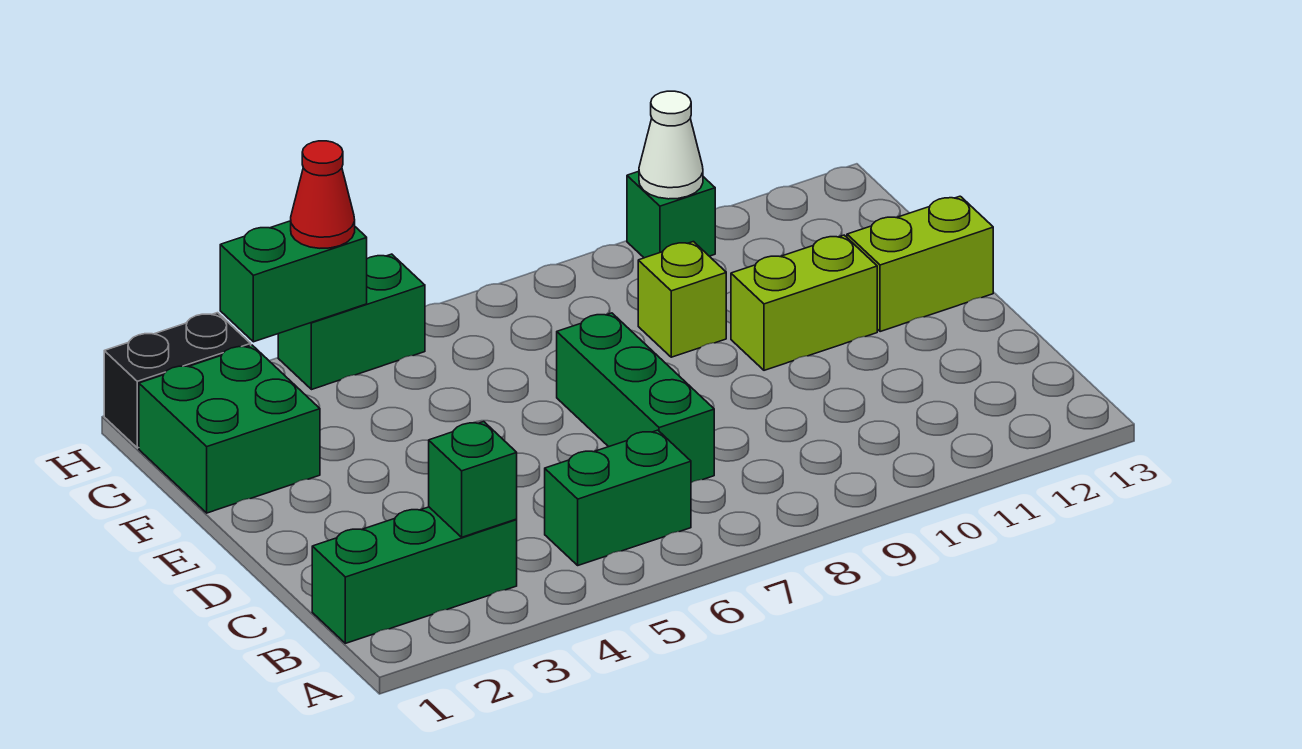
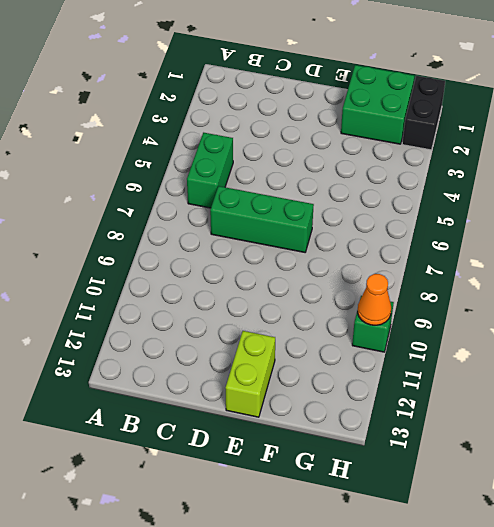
orange 1x1 cone [358,274,391,325] -> white 1x1 cone [639,91,703,199]
none -> green 1x3 brick [312,507,517,643]
none -> lime 1x2 brick [731,235,877,370]
none -> lime 1x1 brick [638,242,726,357]

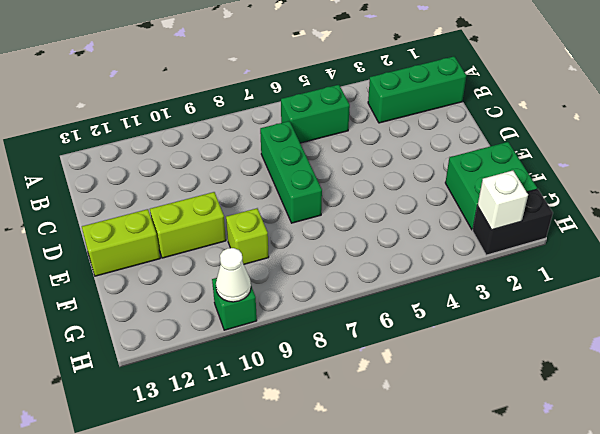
white 1x1 brick [477,171,528,230] -> none
none -> green 1x2 brick [278,254,425,390]
none -> green 1x1 brick [429,422,517,537]
none -> green 1x2 brick [220,221,367,342]

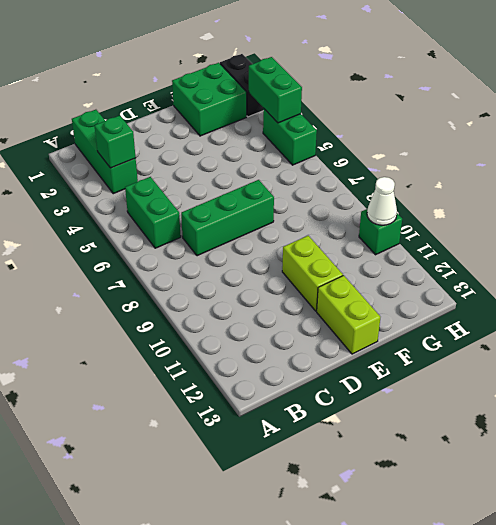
none -> lime 1x1 brick [638,242,726,357]
none -> red 1x1 cone [291,141,355,248]

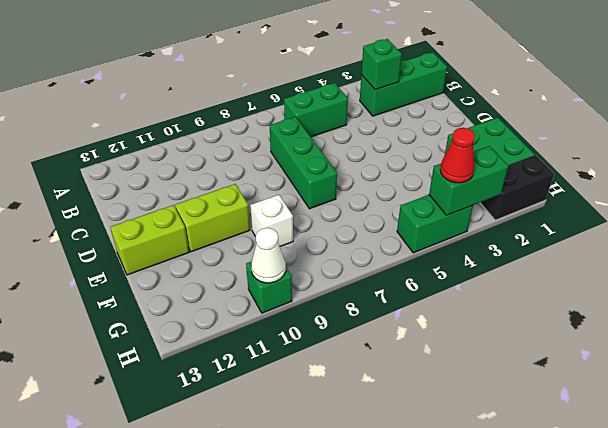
white 1x1 brick [250,195,293,246] -> lime 1x1 brick [638,242,726,357]

